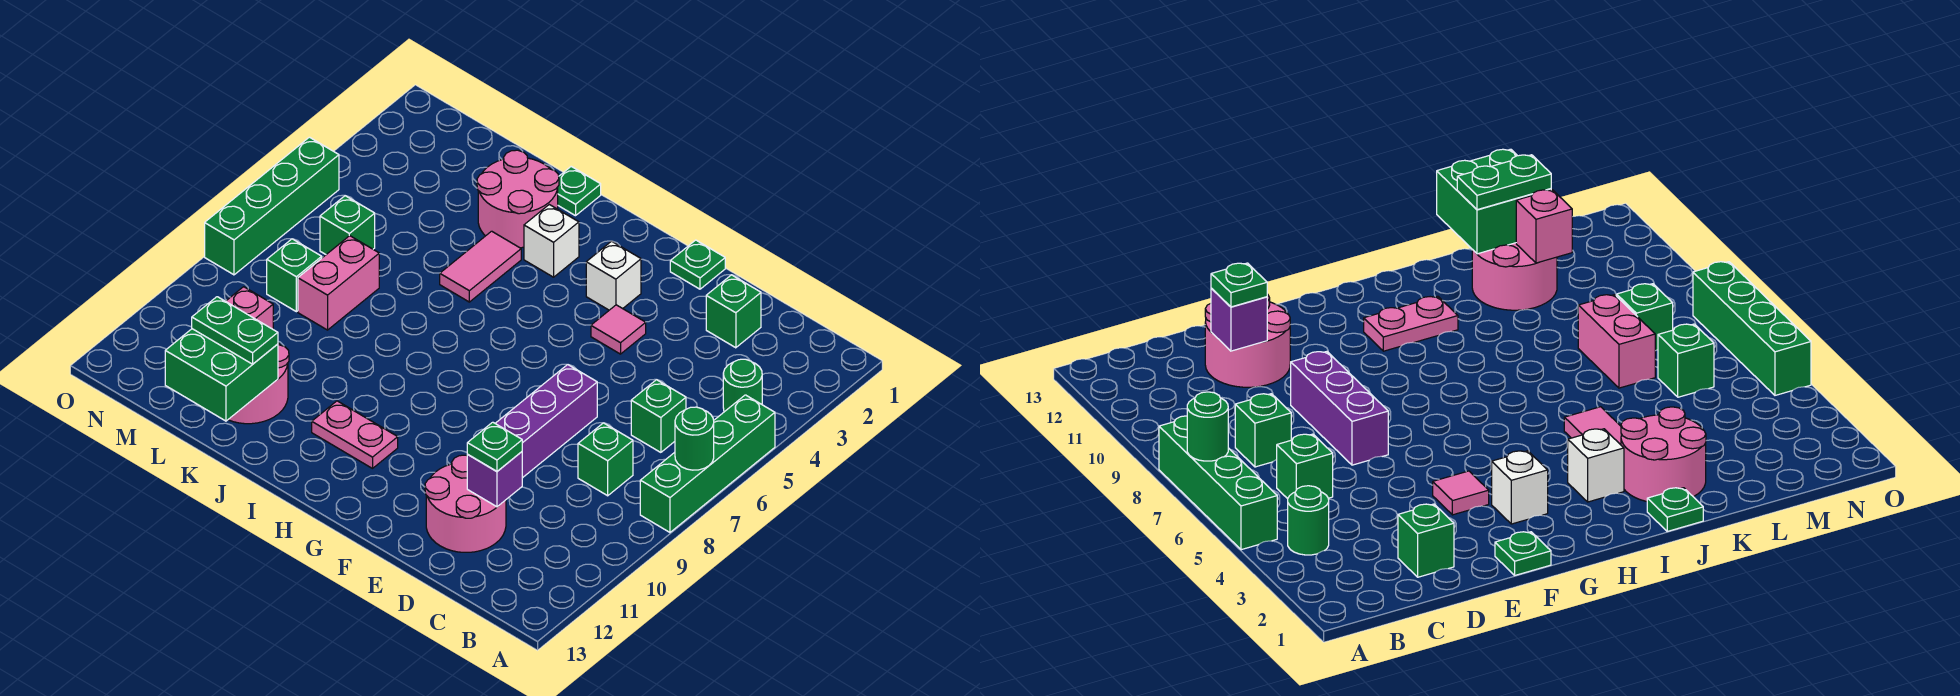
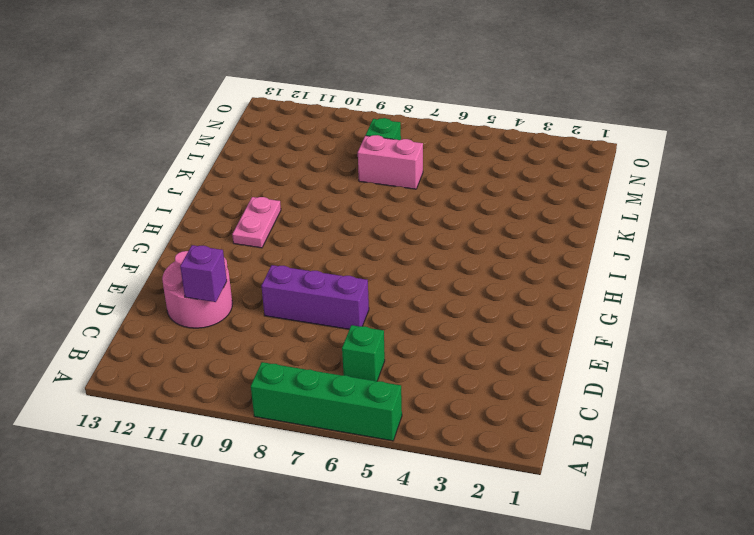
none -> green 1x1 round brick [723,359,762,412]
none -> green 1x1 brick [578,423,633,496]
none -> green 1x1 brick [706,275,761,348]

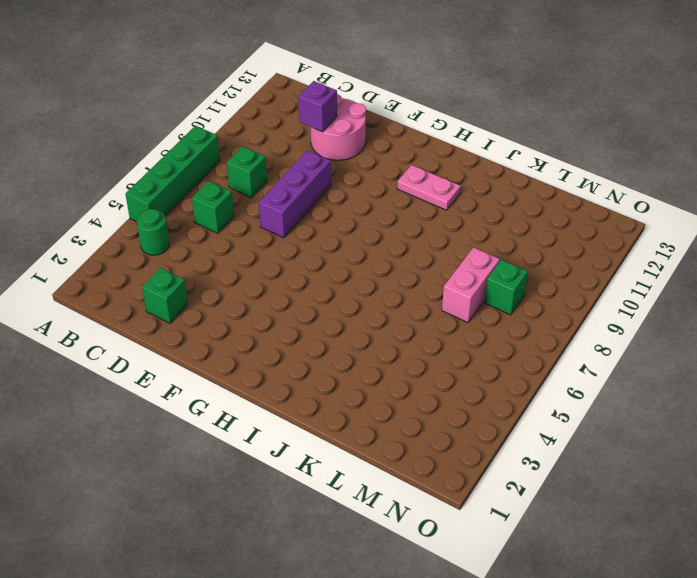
none -> green 1x1 plate [670,240,725,289]
none -> pink 1x1 tile [591,305,646,354]
none -> white 1x1 brick [586,241,641,310]

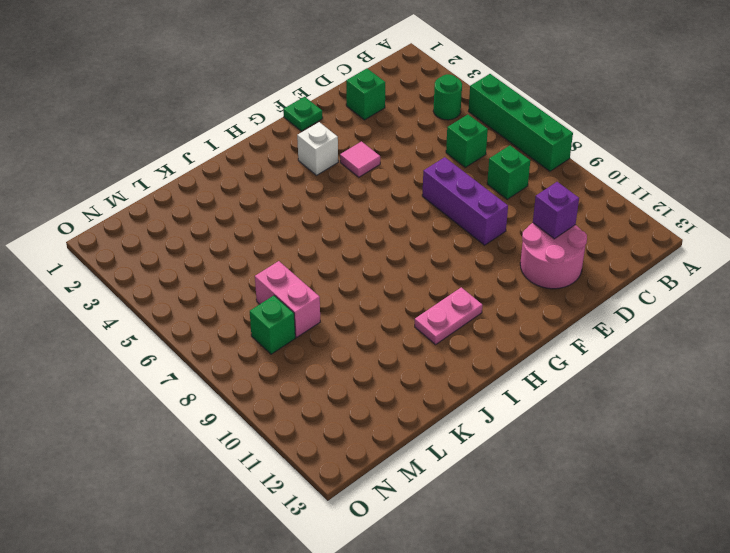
none -> white 1x1 brick [524,205,579,277]
none -> green 1x1 plate [558,167,601,216]
none -> pink 2x2 round brick [477,150,559,248]

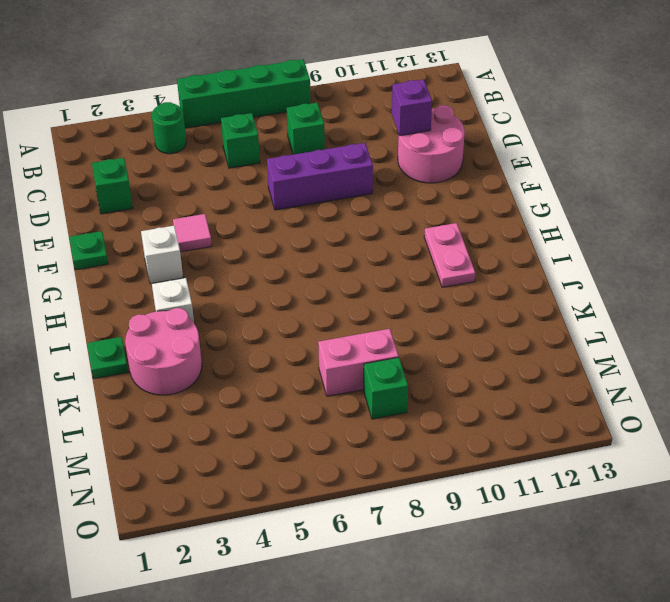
none -> pink 1x2 tile [440,231,521,302]
none -> pink 2x2 round brick [228,343,289,424]
none -> green 1x1 brick [320,196,375,254]

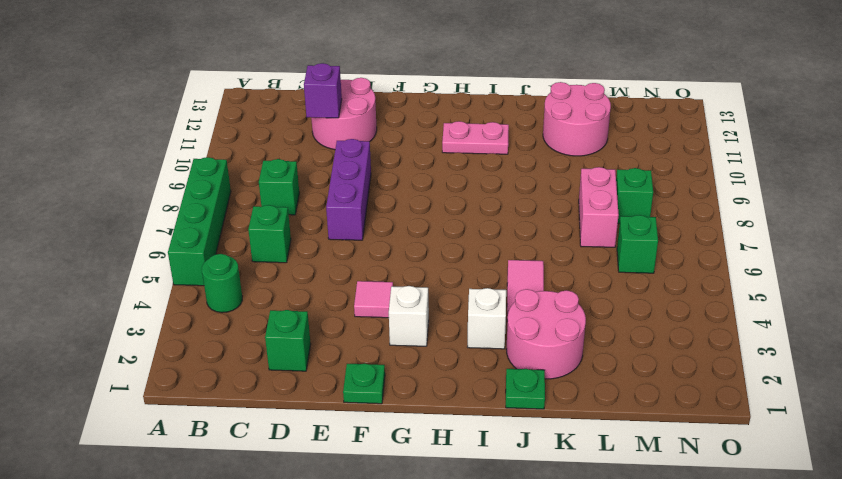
none -> green 1x4 brick [205,137,339,275]
none -> green 1x1 round brick [675,407,714,470]
none -> green 2x2 brick [165,329,278,421]

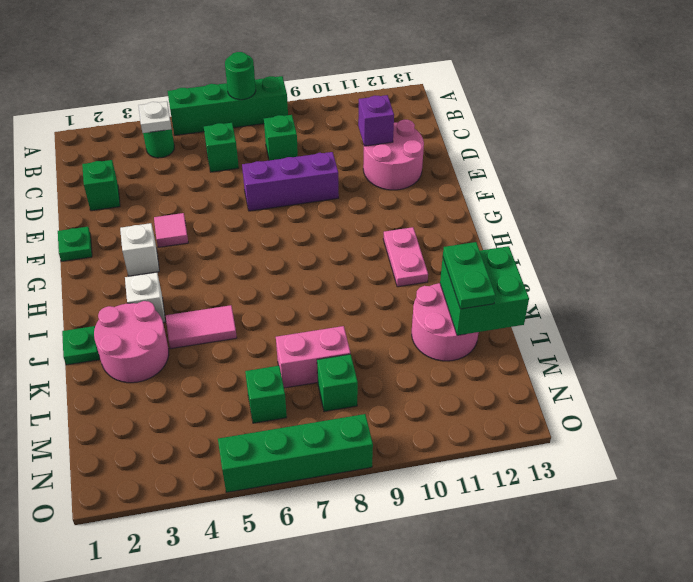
white 1x1 plate [139,101,171,133] -> none
none -> pink 1x1 brick [226,287,273,329]
none -> green 1x1 plate [467,422,522,471]

